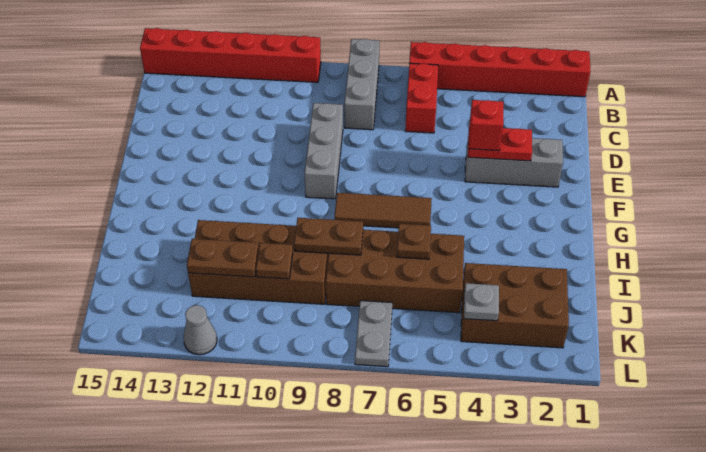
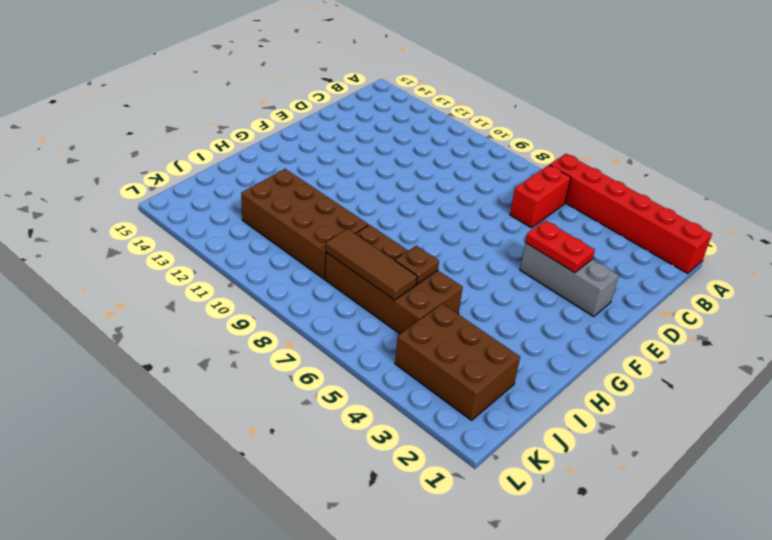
brown 1x3 tile [326,229,417,300] -> brown 1x3 tile moved to [335,193,432,228]
none -> grey 1x3 brick [344,39,380,130]
none -> red 1x6 brick [140,28,321,82]
none -> grey 1x3 brick [305,103,343,199]

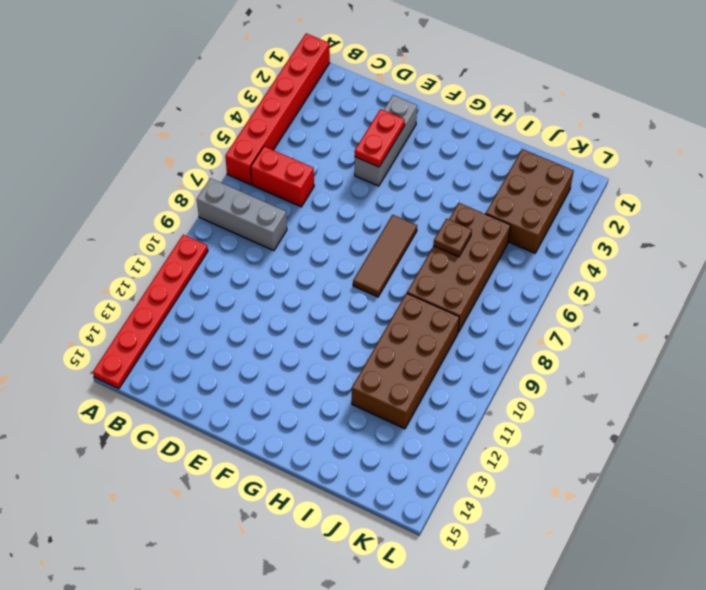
red 1x6 plate [93,235,208,389] -> red 1x6 brick [140,28,321,82]
none -> grey 1x3 brick [305,103,343,199]
none -> grey 1x2 plate [355,301,392,367]
none -> grey 1x1 cone [184,305,217,355]

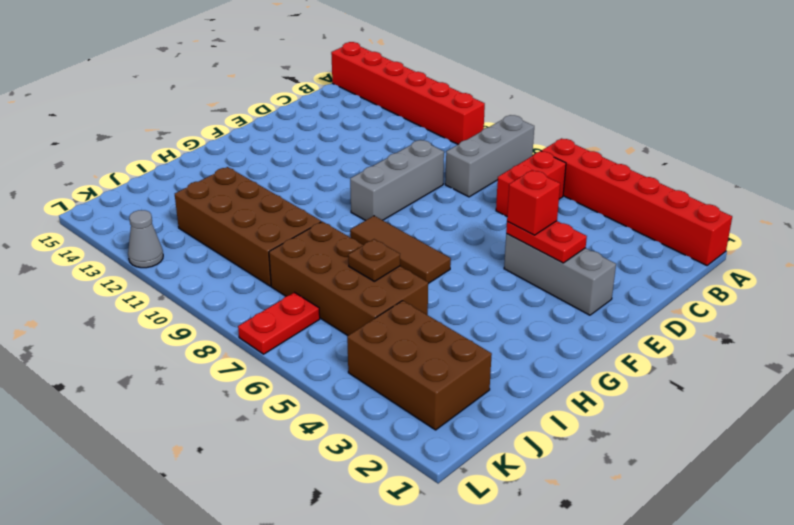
red 1x2 plate [238,292,320,354] -> grey 1x2 plate [355,301,392,367]
none -> brown 1x2 plate [294,218,363,255]
none -> brown 1x1 plate [256,243,293,279]
none -> brown 1x2 plate [187,239,259,277]

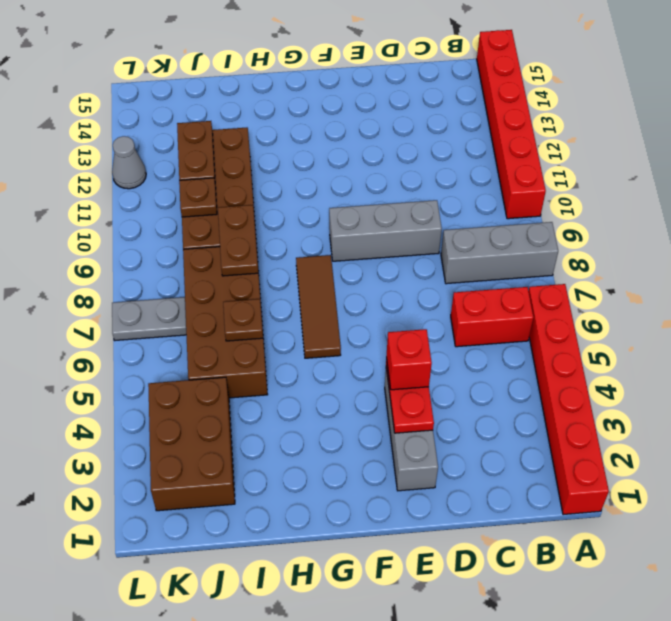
none -> grey 1x1 plate [464,283,499,321]

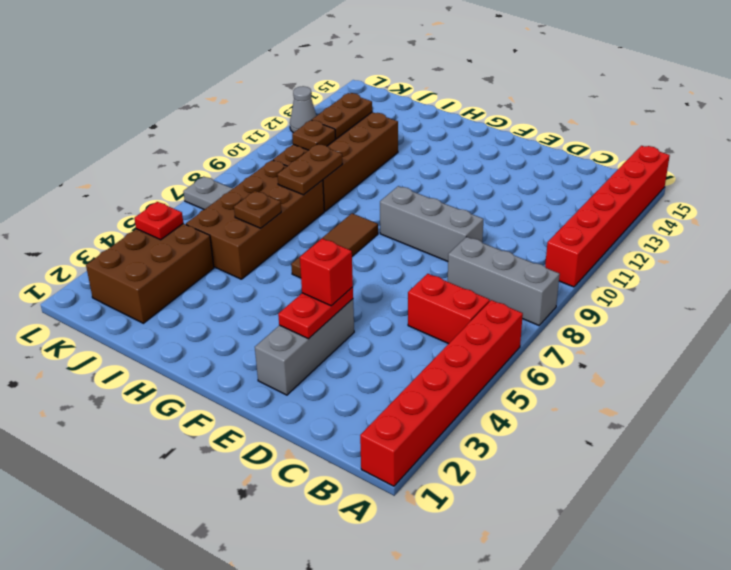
red 1x1 plate [134,202,183,240] -> grey 1x1 plate [464,283,499,321]

